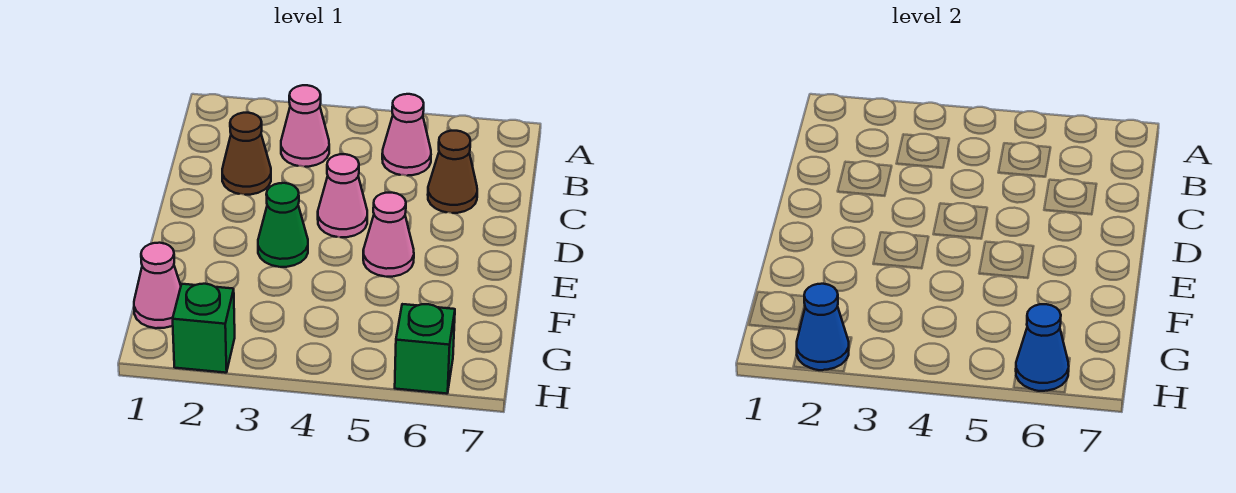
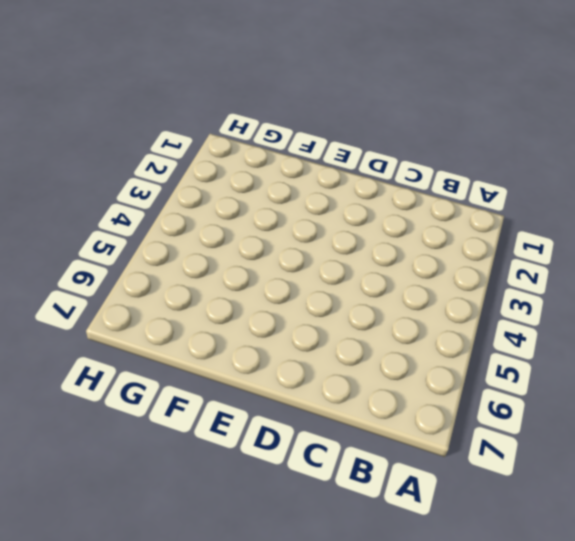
none -> pink 1x1 cone [281,85,329,167]
none -> pink 1x1 cone [382,94,431,176]
none -> brown 1x1 cone [222,113,271,195]

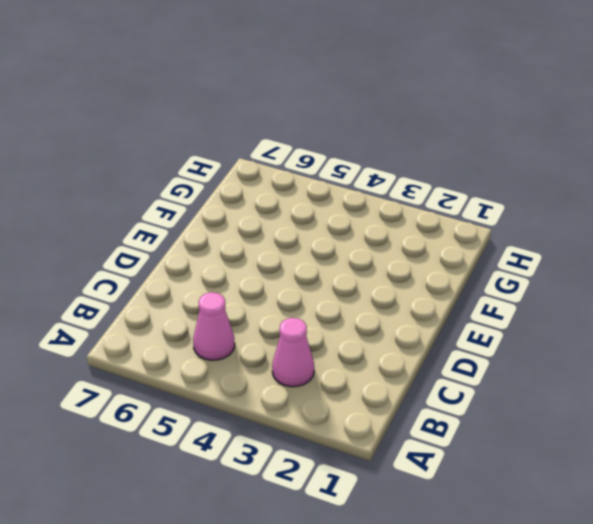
none -> brown 1x1 cone [222,113,271,195]
none -> brown 1x1 cone [428,131,477,213]
none -> pink 1x1 cone [318,154,367,237]

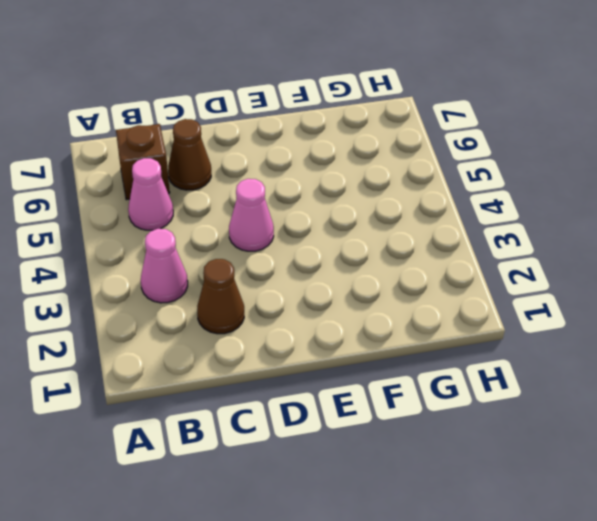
brown 1x1 brick [116,124,170,200] -> none
none -> green 1x1 cone [258,183,308,267]
none -> pink 1x1 cone [363,193,414,277]
none -> pink 1x1 cone [134,243,181,328]

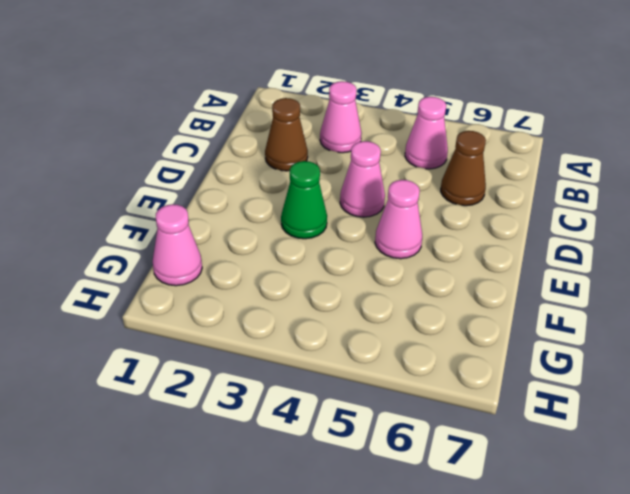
none -> green 1x1 brick [173,284,235,373]
none -> green 1x1 brick [395,304,455,394]
none -> blue 1x1 cone [797,284,849,370]

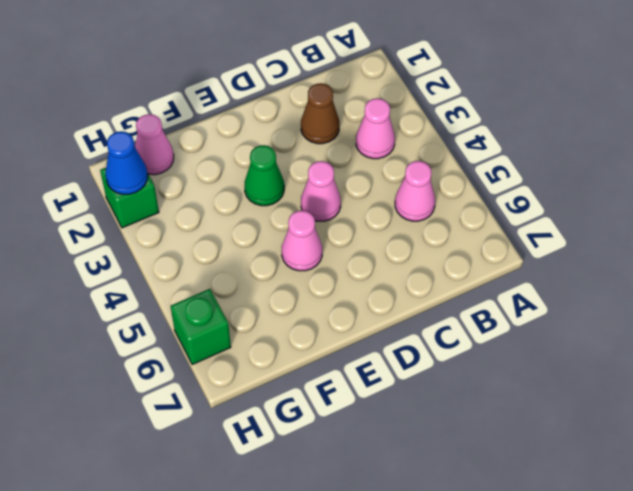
none -> brown 1x1 cone [428,131,477,213]
none -> blue 1x1 cone [1016,304,1069,391]

